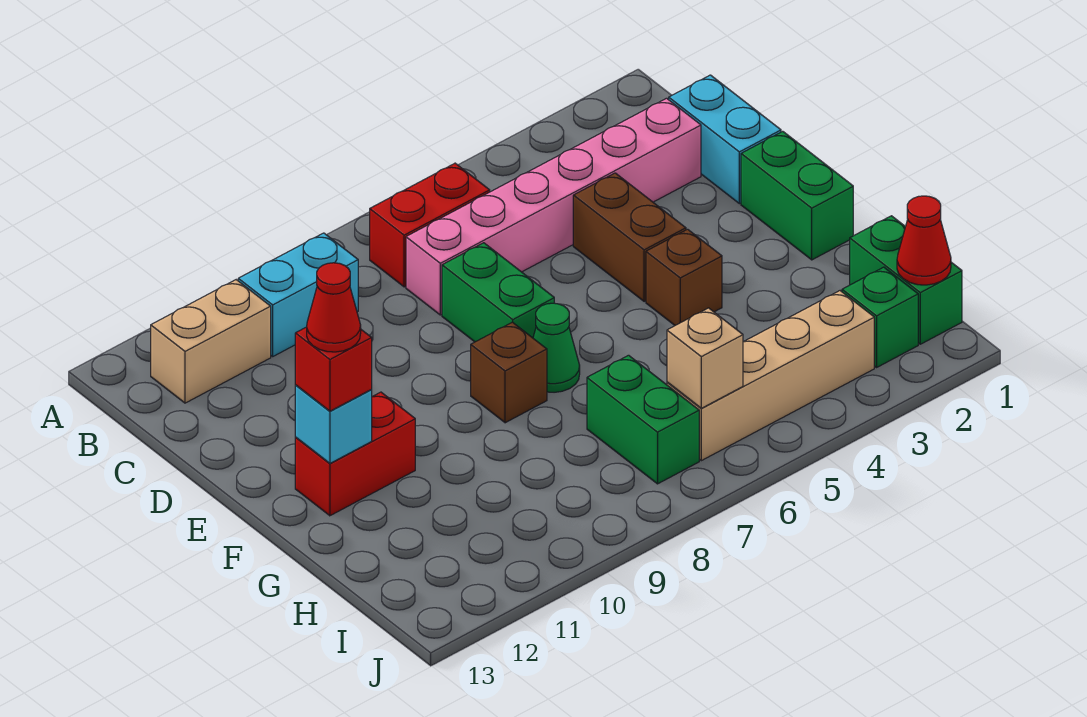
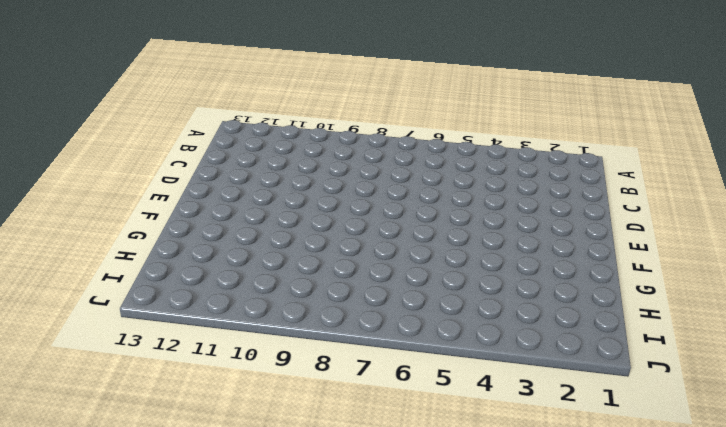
none -> red 1x2 brick [370,163,490,287]
none -> cyan 1x2 brick [238,233,358,356]
none -> tan 1x2 brick [151,280,271,403]

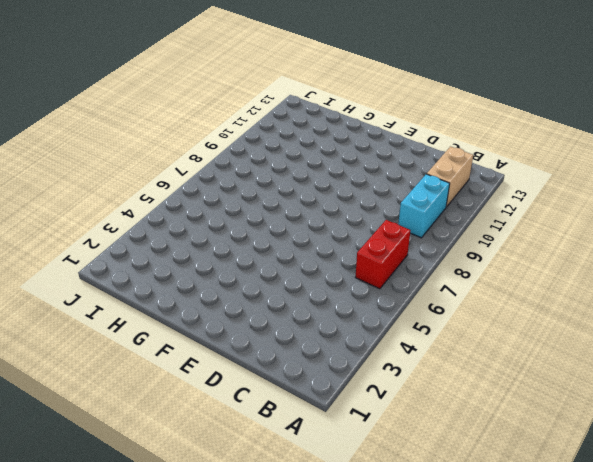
none -> cyan 1x2 brick [669,75,781,204]
none -> pink 1x6 brick [406,98,701,315]
none -> brown 1x2 brick [573,173,686,302]

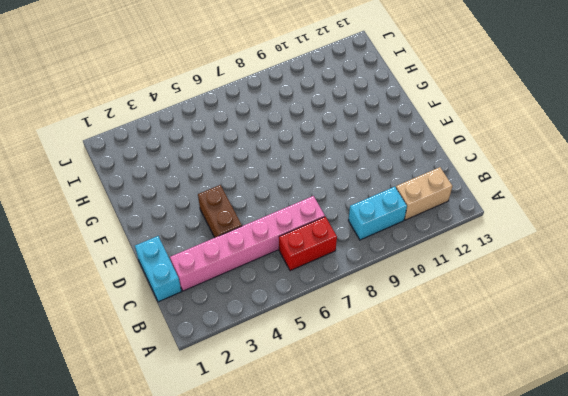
none -> green 1x2 brick [442,243,554,342]
none -> green 1x2 brick [741,131,853,260]
none -> brown 1x1 brick [646,229,722,325]

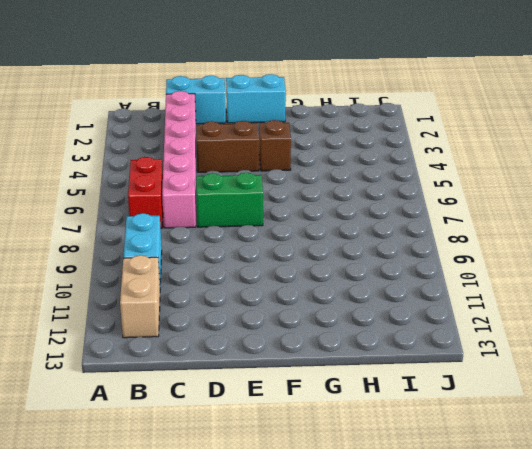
cyan 1x2 brick [226,74,286,123] -> green 1x2 brick [741,131,853,260]
none -> green 1x1 cone [533,303,580,392]
none -> brown 1x1 brick [471,322,547,423]
none -> red 1x2 brick [295,392,415,516]

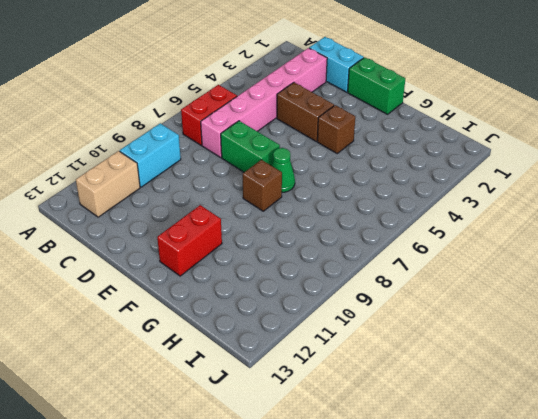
none -> green 1x2 brick [850,216,962,344]
none -> green 1x2 brick [587,355,699,484]
none -> green 1x1 brick [842,267,918,367]

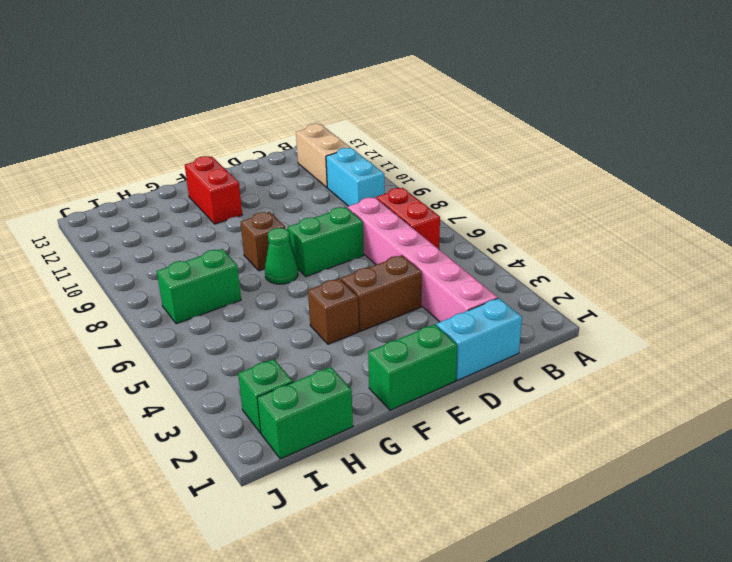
none -> tan 1x4 brick [667,291,874,461]
none -> cyan 1x1 brick [295,385,372,463]
none -> red 1x1 cone [897,196,951,285]

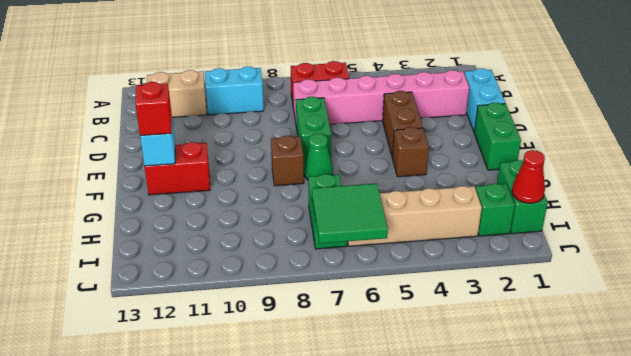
green 2x2 tile [312,184,388,243] -> tan 1x1 brick [667,308,743,408]
none -> red 1x1 cone [307,263,361,352]

